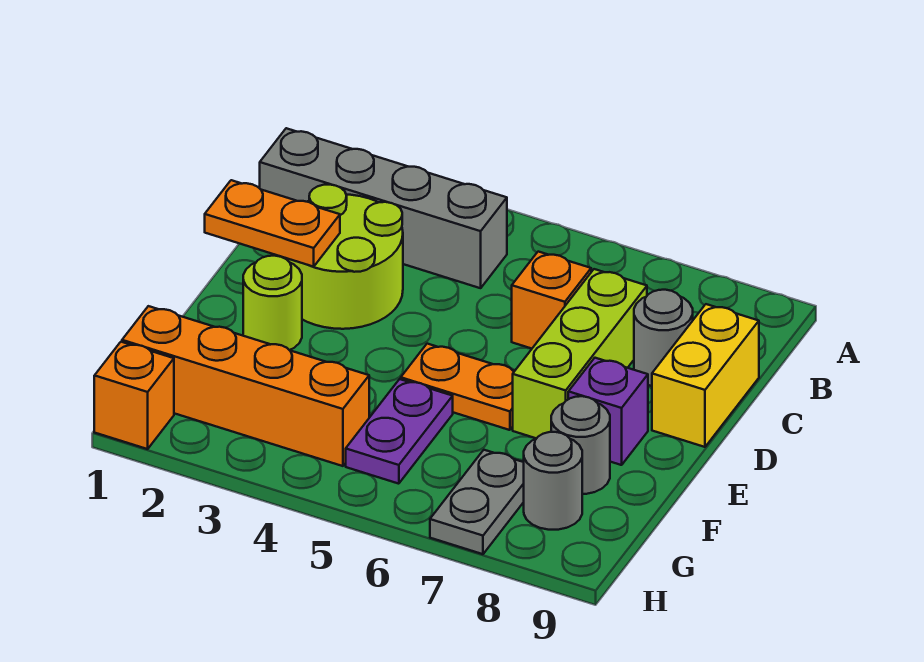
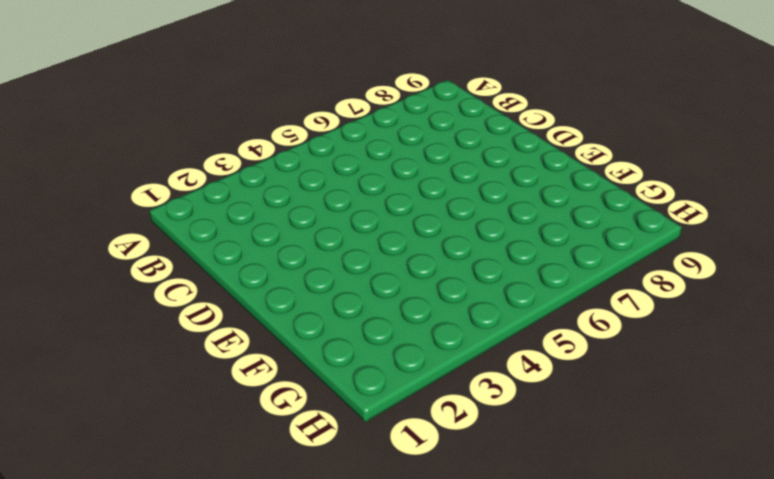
none -> grey 1x4 brick [260,128,507,288]
none -> lime 2x2 round brick [282,185,403,329]
none -> orange 1x1 brick [512,252,591,349]

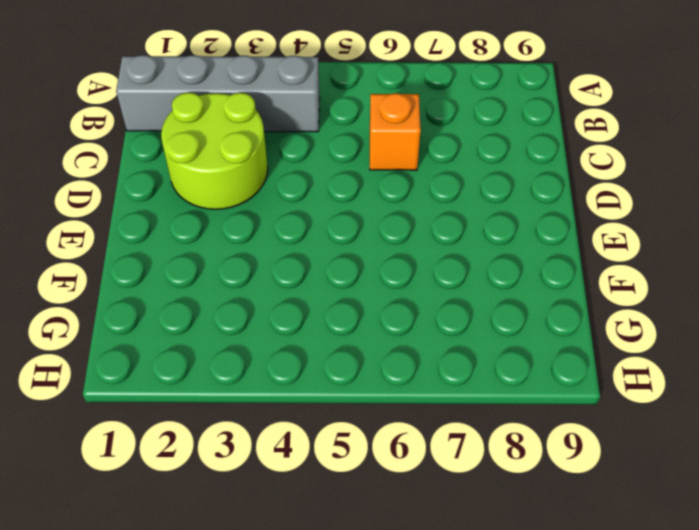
none -> lime 1x3 brick [513,269,647,439]
none -> grey 1x1 round brick [634,290,693,386]
none -> yellow 1x2 brick [652,304,759,447]

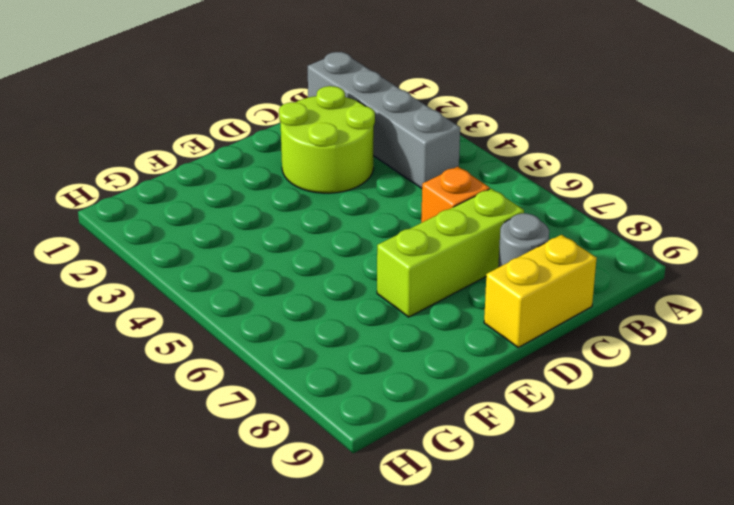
none -> lime 1x1 round brick [243,256,302,350]
none -> orange 1x2 plate [401,344,514,430]
none -> purple 1x1 brick [568,358,648,465]

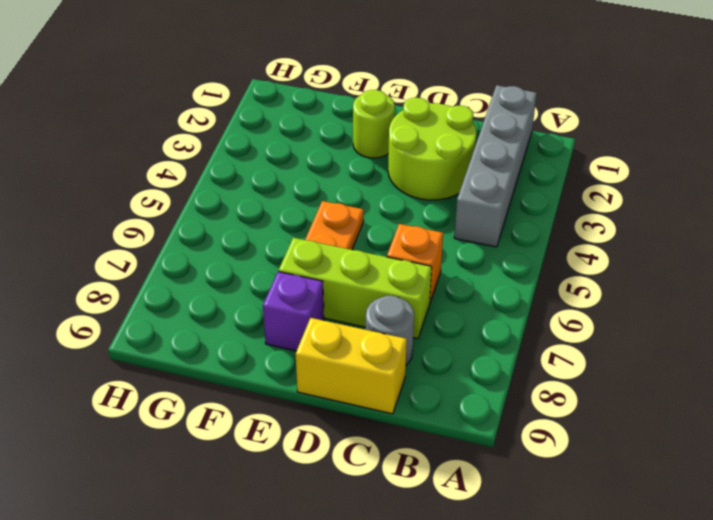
none -> purple 1x2 plate [346,379,453,484]
none -> grey 1x1 round brick [551,396,610,494]
none -> orange 1x4 brick [122,306,369,466]

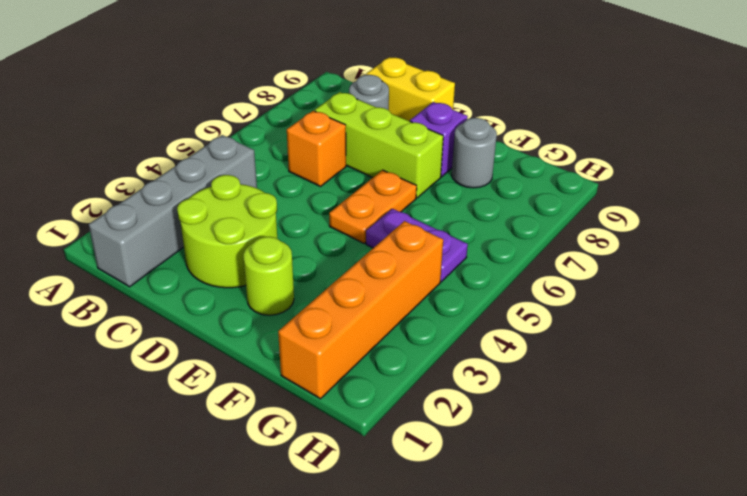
none -> grey 1x2 plate [430,450,524,554]
none -> grey 1x1 round brick [524,432,582,530]
none -> orange 1x1 brick [94,342,174,449]

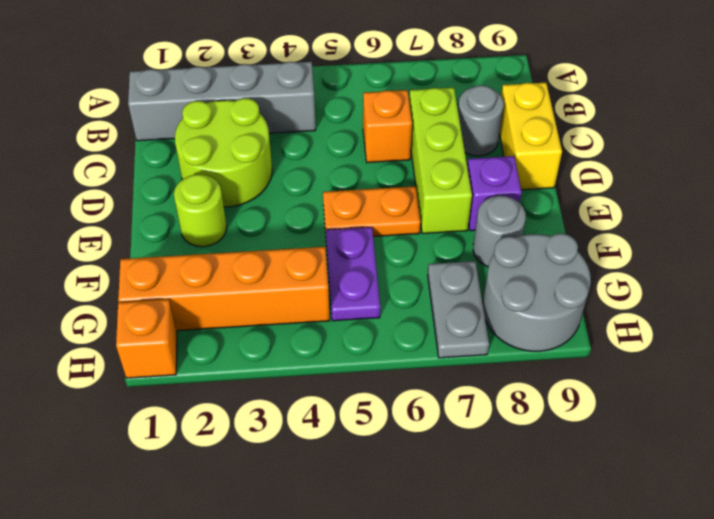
grey 2x2 round brick [483,233,591,351] -> grey 1x1 round brick [524,432,582,530]
none -> orange 1x2 plate [205,180,340,267]

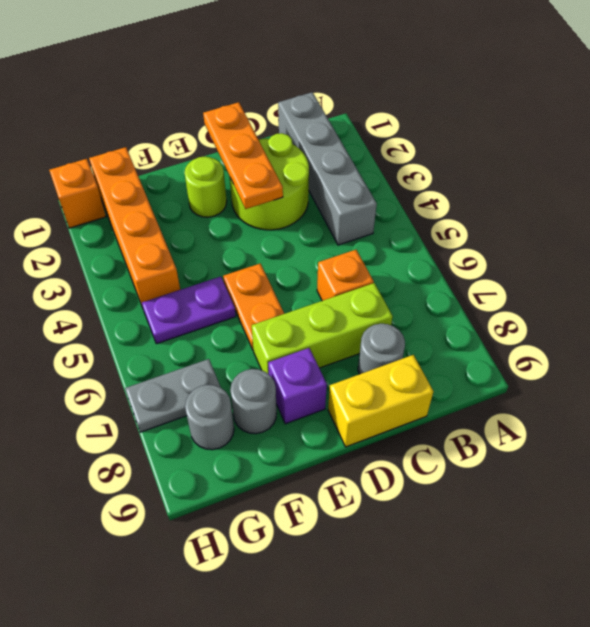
orange 1x3 plate [203,102,283,209] -> orange 1x2 plate [205,180,340,267]

